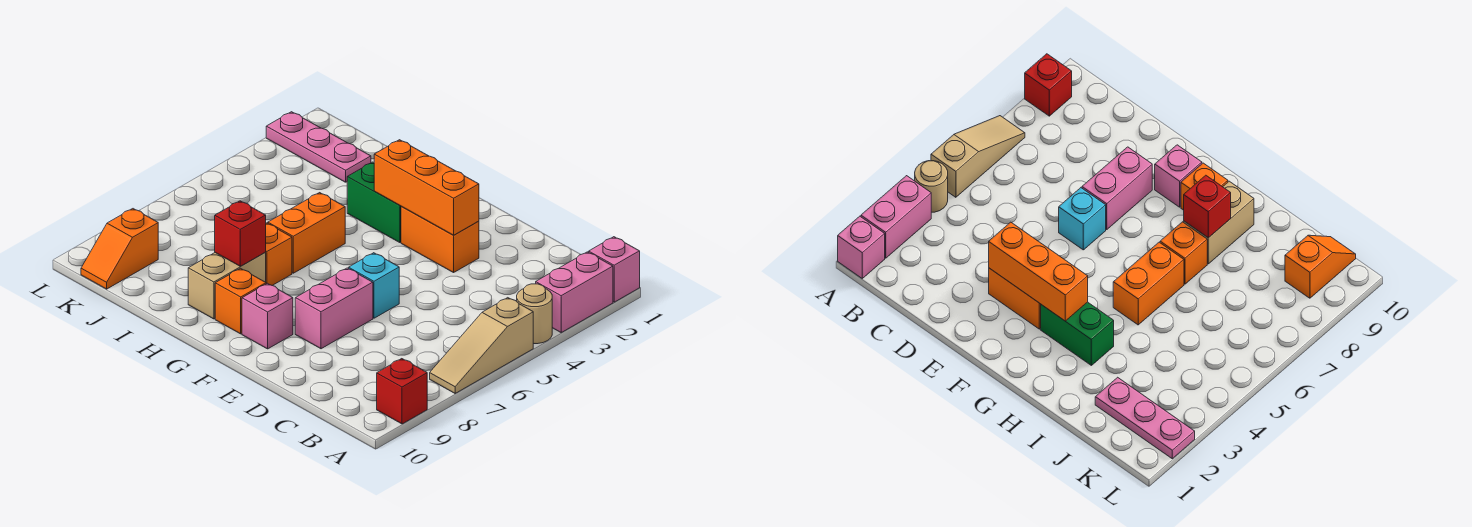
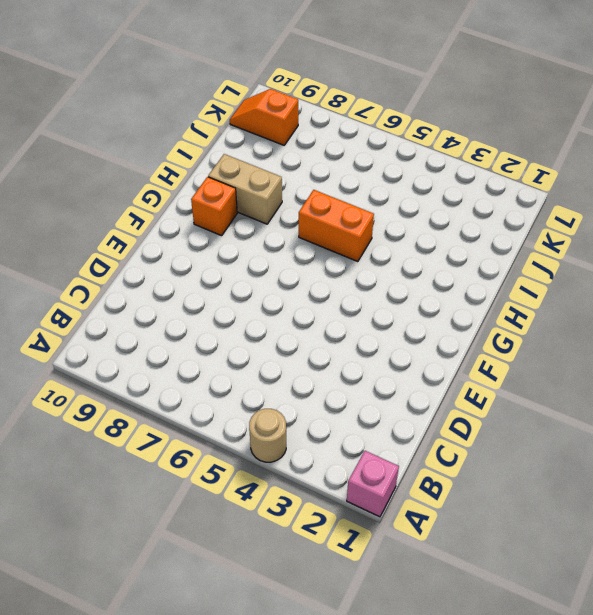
none -> pink 1x2 brick [536,252,613,332]
none -> tan 1x3 slope [430,298,533,393]
none -> red 1x1 brick [377,359,427,424]

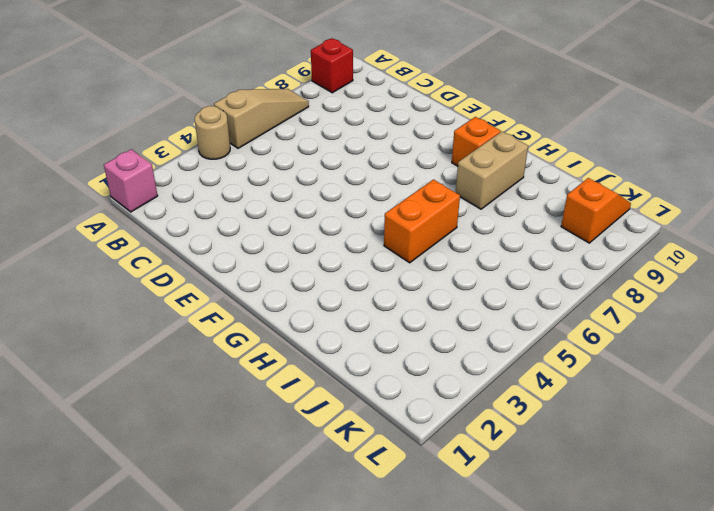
none -> pink 1x2 brick [536,252,613,332]
none -> orange 1x2 brick [401,206,479,273]
none -> cyan 1x1 brick [349,253,399,318]

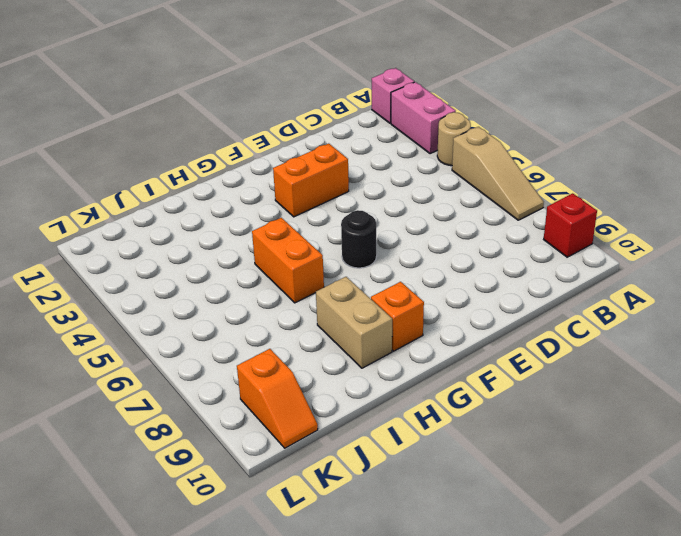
black 1x1 round brick [341,210,377,268] -> none
none -> cyan 1x1 brick [349,253,399,318]
none -> pink 1x2 brick [295,268,373,349]
none -> pink 1x1 brick [242,283,293,349]

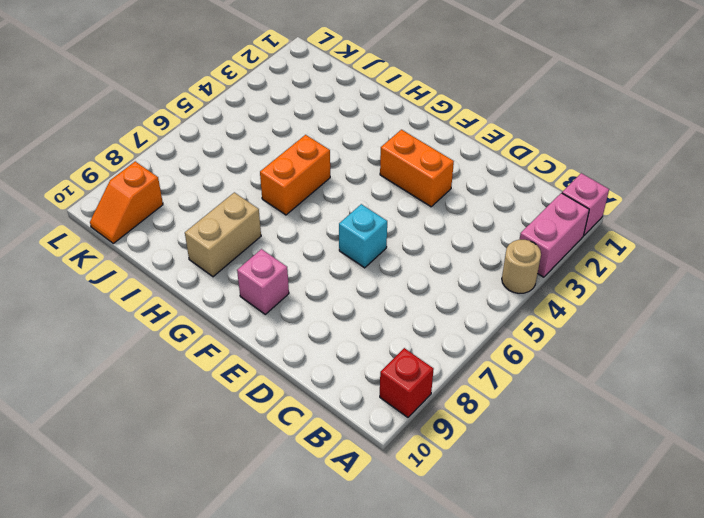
none -> tan 1x3 slope [430,298,533,393]
none -> pink 1x2 brick [295,268,373,349]
none -> green 1x2 brick [347,162,401,243]

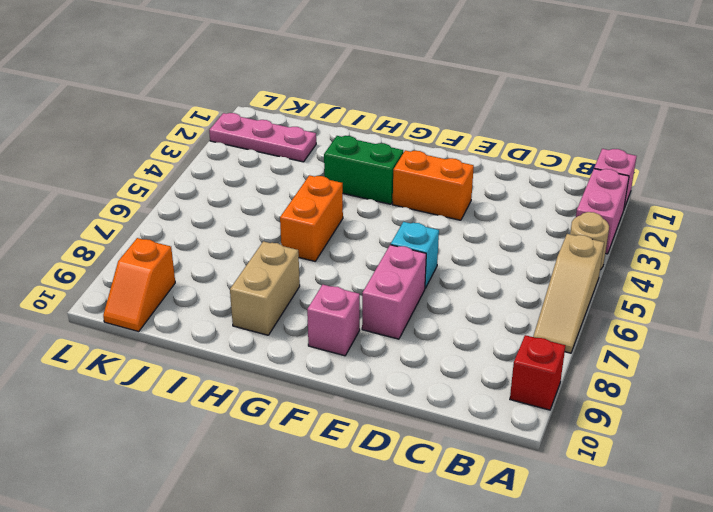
none -> orange 1x1 brick [215,268,266,334]
none -> orange 1x1 brick [265,223,292,286]
none -> orange 1x3 brick [374,140,479,235]

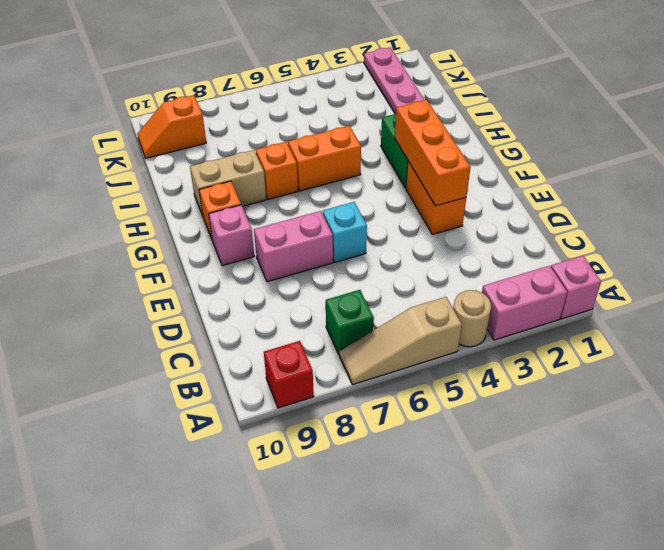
green 1x1 brick [326,290,374,354] -> none
none -> red 1x1 brick [215,201,266,266]

